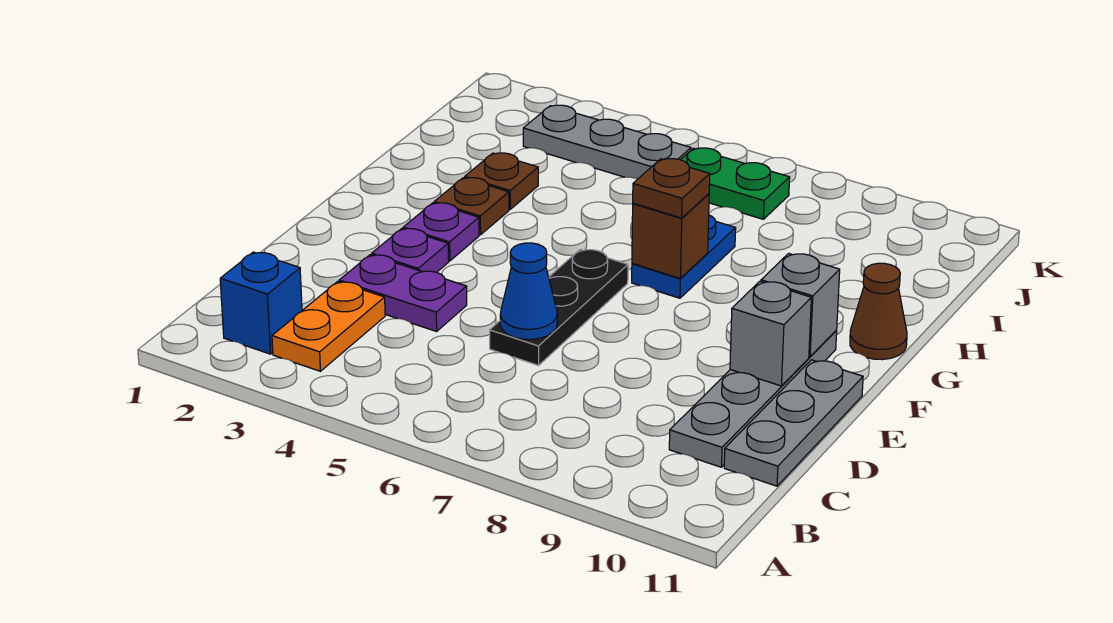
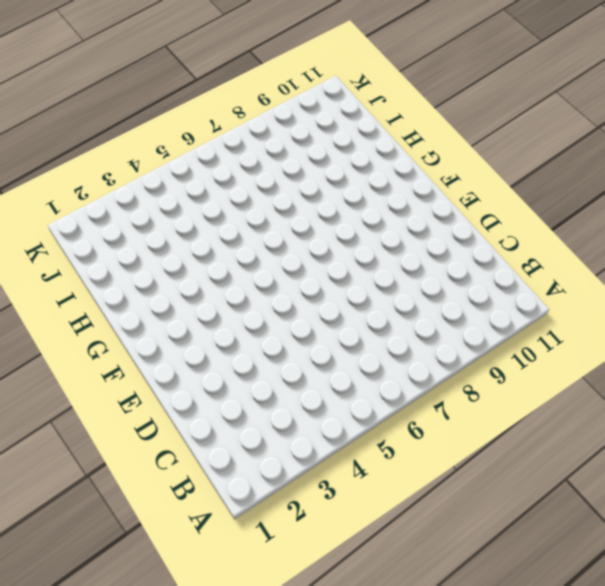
none -> blue 1x1 brick [220,252,302,354]
none -> orange 1x2 plate [272,282,385,371]
none -> grey 1x4 plate [669,331,837,467]

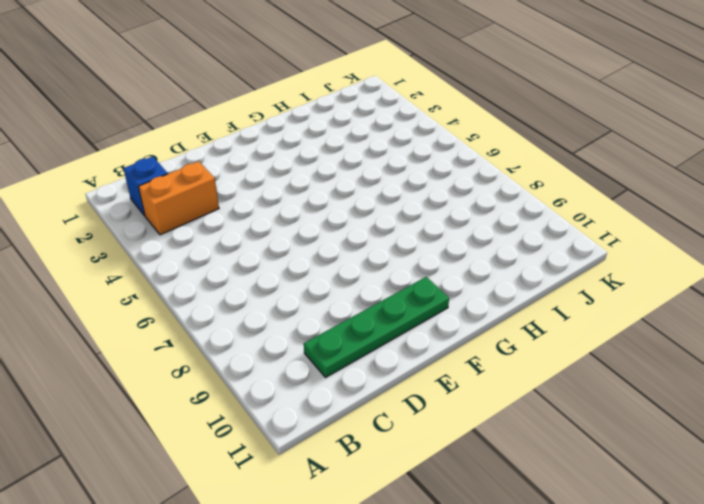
orange 1x2 brick [139,161,219,235] -> orange 1x2 plate [272,282,385,371]
green 1x4 plate [304,277,449,378] -> grey 1x4 plate [669,331,837,467]
none -> grey 1x3 plate [724,360,863,486]
none -> purple 1x2 plate [339,255,467,331]
none -> black 1x3 plate [490,249,628,365]

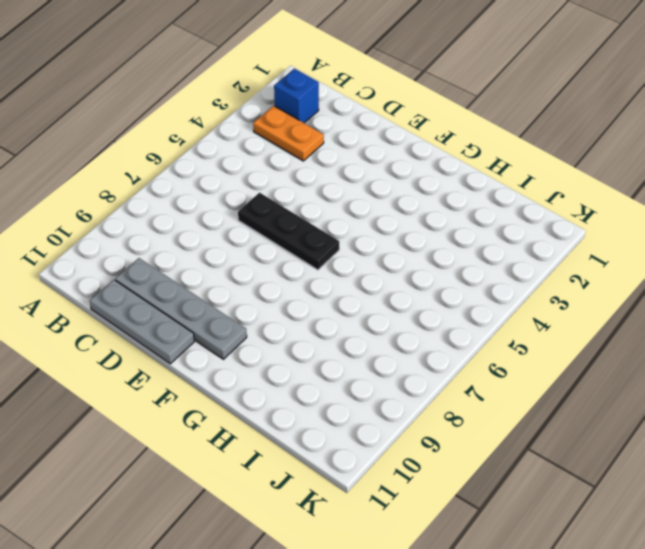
none -> purple 1x2 plate [339,255,467,331]
none -> purple 1x1 plate [372,229,449,272]
none -> purple 1x1 plate [403,203,479,261]

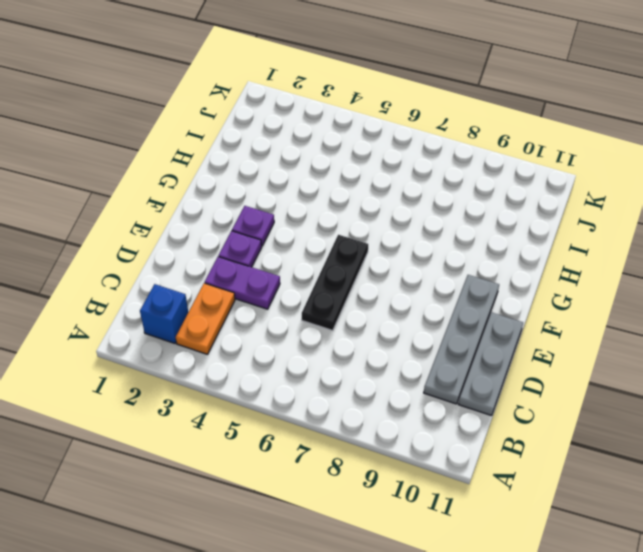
none -> brown 1x1 plate [434,178,509,235]
none -> blue 1x2 plate [632,215,736,298]
none -> brown 1x1 cone [850,263,907,360]

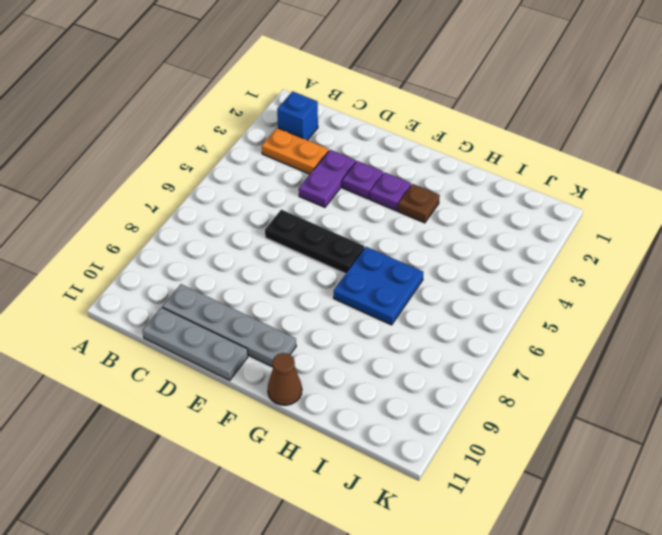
blue 2x2 plate [334,247,423,325] -> blue 1x2 plate [632,215,736,298]
none -> brown 1x1 plate [465,153,538,209]
none -> grey 1x3 plate [523,105,691,179]
none -> green 1x2 plate [681,148,790,219]

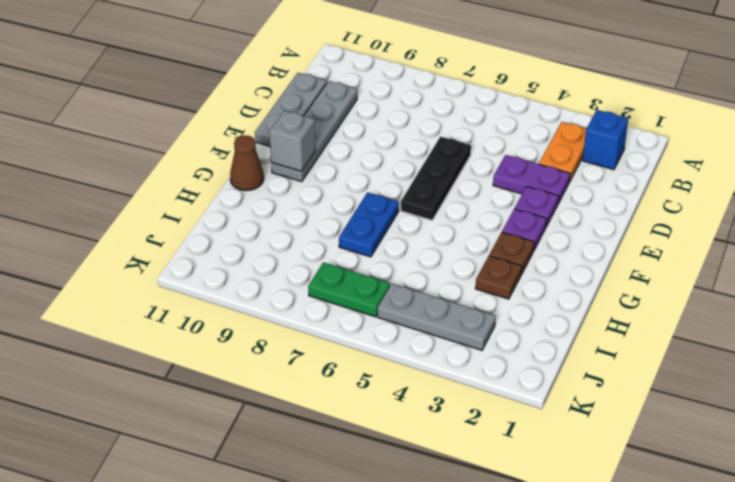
none -> blue 1x1 cone [500,243,557,340]
none -> grey 1x1 brick [730,281,811,386]
none -> brown 1x1 brick [632,194,709,278]

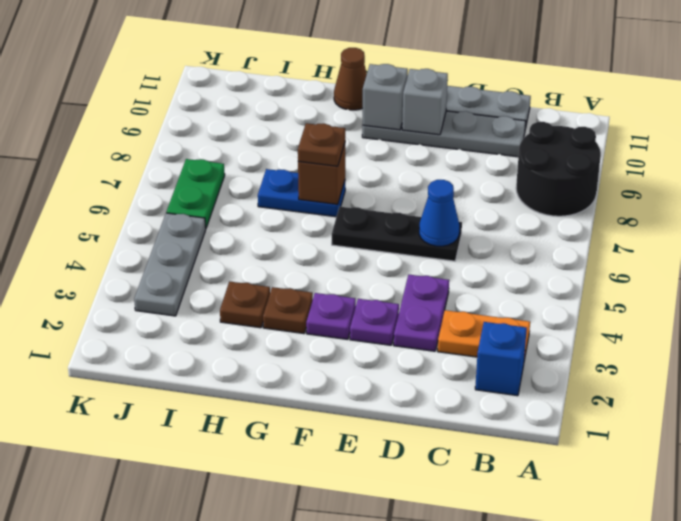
black 2x2 round brick [516,122,601,216] -> none

